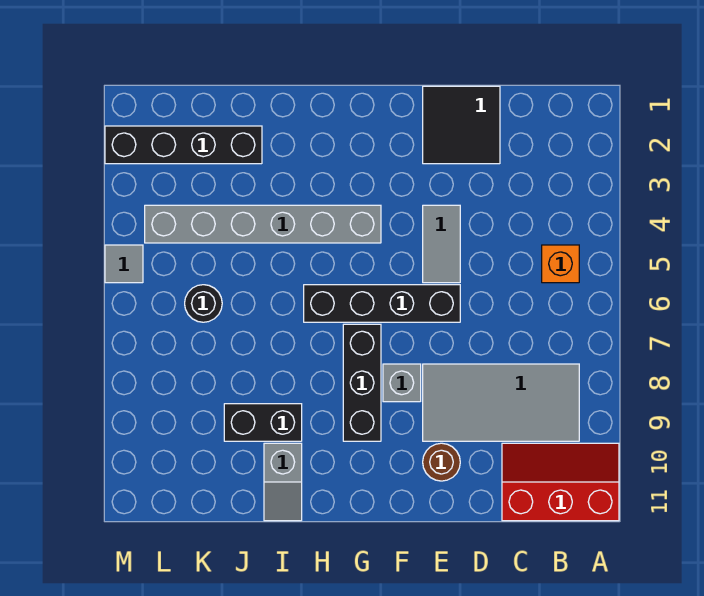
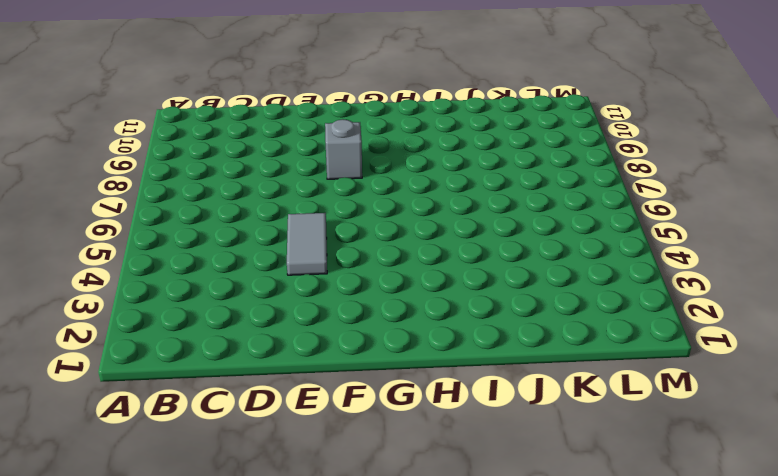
none -> red 2x3 slope [502,443,619,521]
none -> orange 1x1 brick [542,245,579,283]
none -> grey 2x4 tile [423,364,579,441]

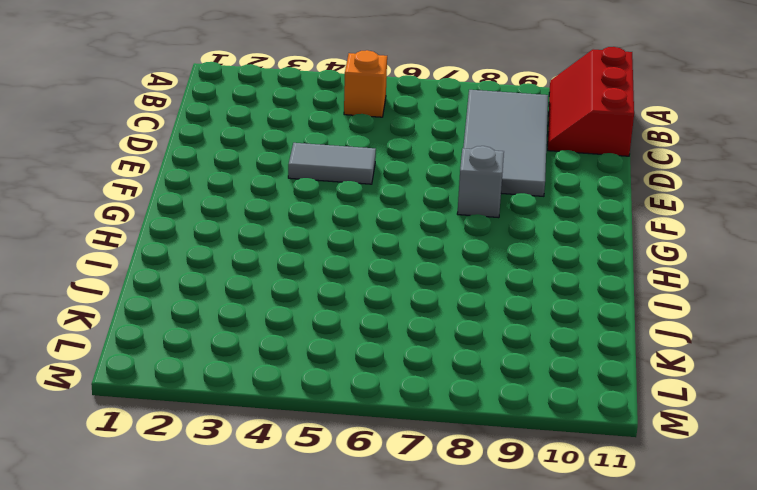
none -> black 2x2 tile [423,86,500,164]
none -> black 1x4 brick [304,285,460,322]
none -> brown 1x1 round brick [423,443,460,481]

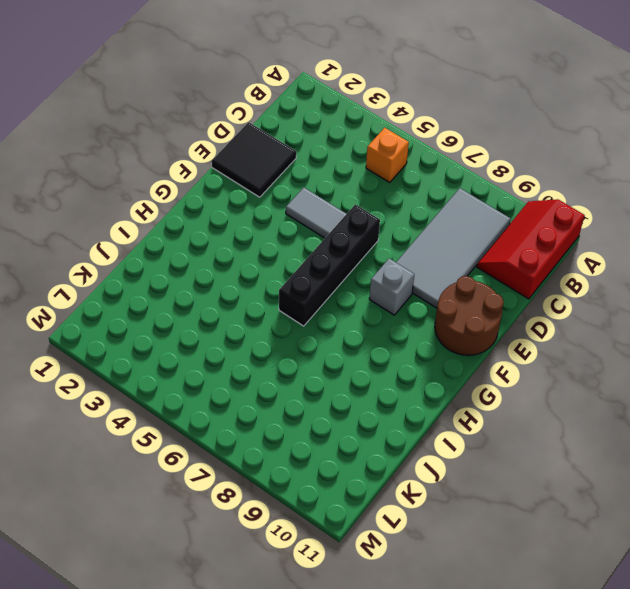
brown 2x2 round brick [435,276,504,355] -> brown 1x1 round brick [423,443,460,481]
none -> grey 1x6 brick [145,205,381,243]
none -> black 1x3 brick [343,324,381,441]
none -> black 1x2 brick [224,404,302,441]

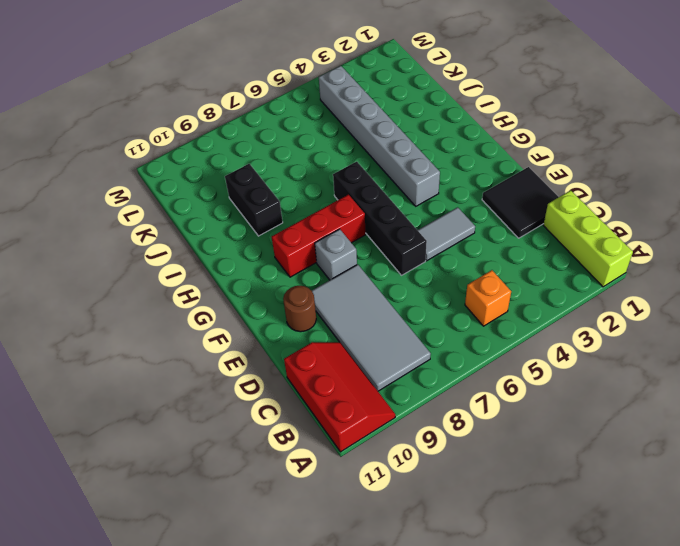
lime 1x3 brick [543,190,633,287] -> none
red 1x3 brick [272,195,365,277] -> black 1x3 brick [343,324,381,441]
none -> grey 1x2 slope [264,443,302,521]
none -> black 1x4 brick [105,126,262,164]
none -> black 1x1 round brick [185,285,222,322]

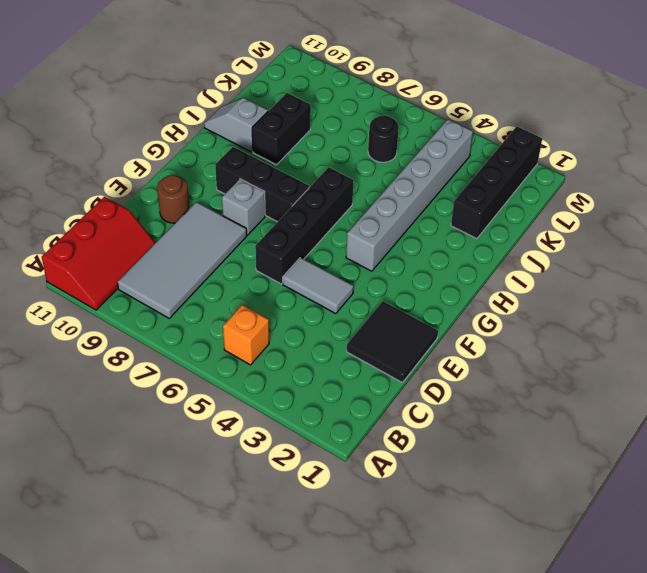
none -> grey 1x1 tile [105,245,143,283]

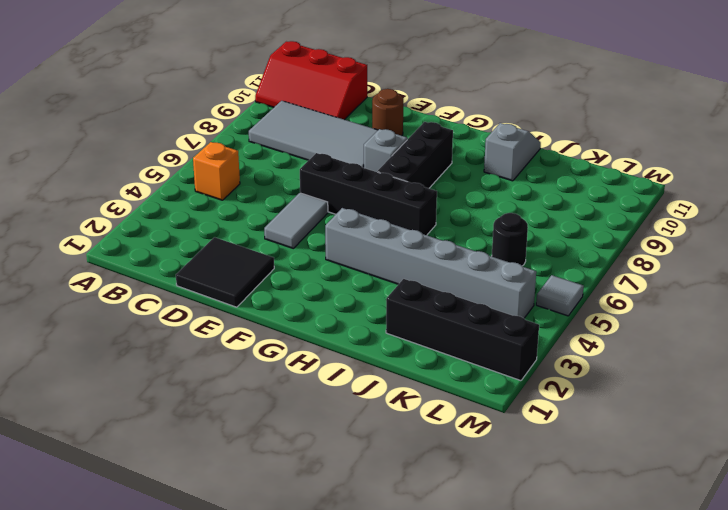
none -> black 1x2 brick [224,404,302,441]

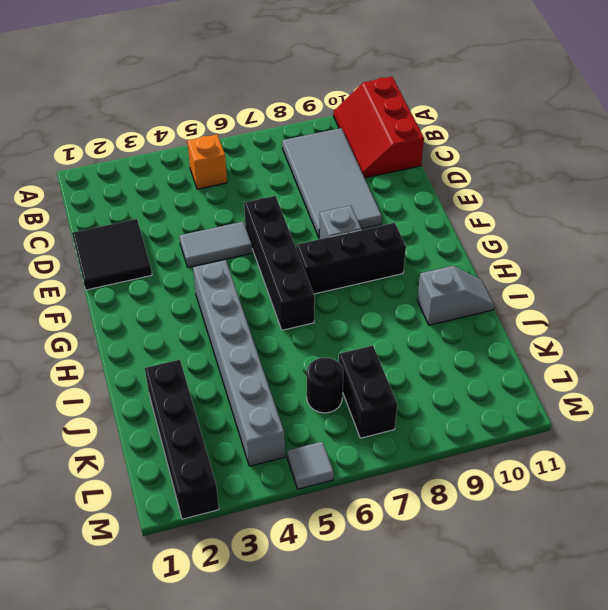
black 1x2 brick [338,346,397,438] -> black 1x2 brick moved to [224,404,302,441]
none -> brown 1x1 round brick [423,443,460,481]

